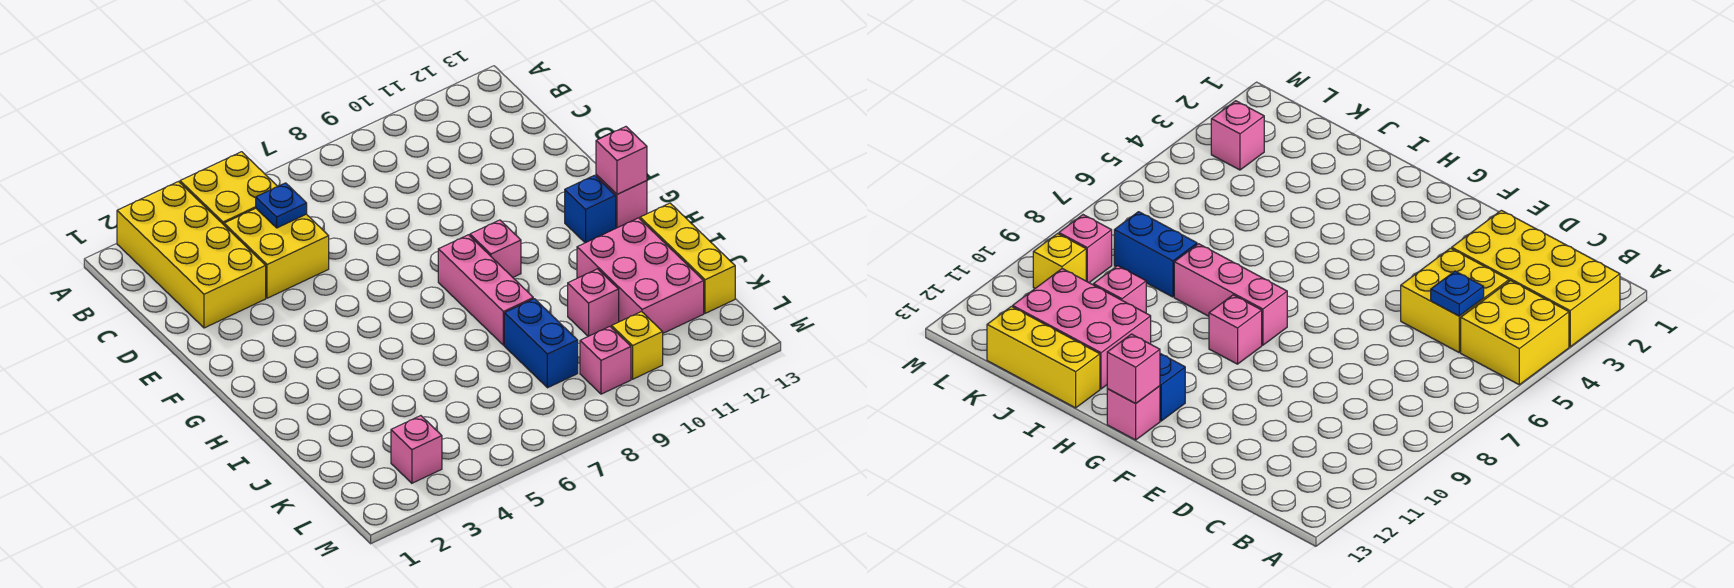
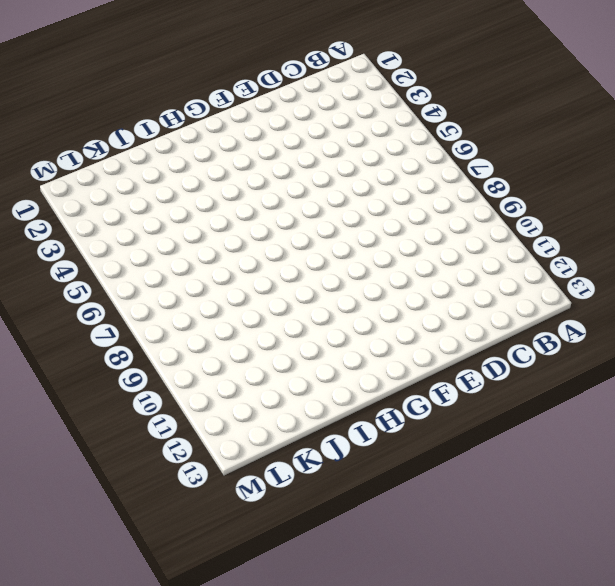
none -> yellow 2x4 brick [117,182,266,328]
none -> yellow 2x2 brick [180,152,278,225]
none -> yellow 2x2 brick [224,208,329,298]

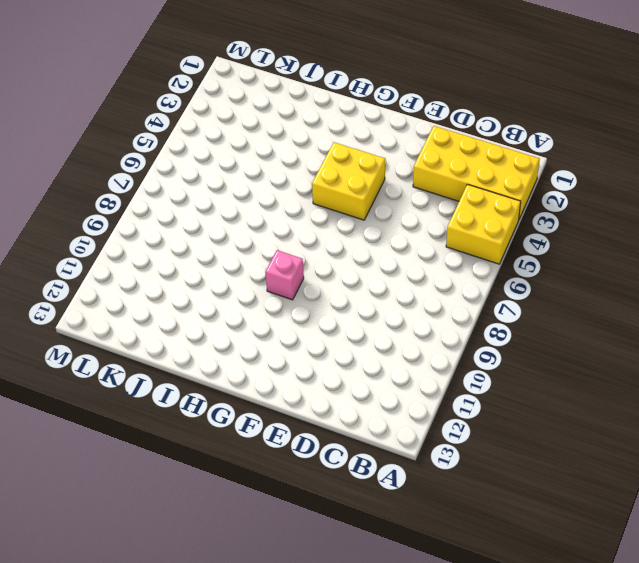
yellow 2x2 brick [312,142,385,220] -> yellow 2x2 brick moved to [224,208,329,298]
none -> pink 1x3 brick [438,235,533,345]
none -> blue 1x1 brick [565,175,616,243]
none -> pink 1x1 brick [596,175,647,228]

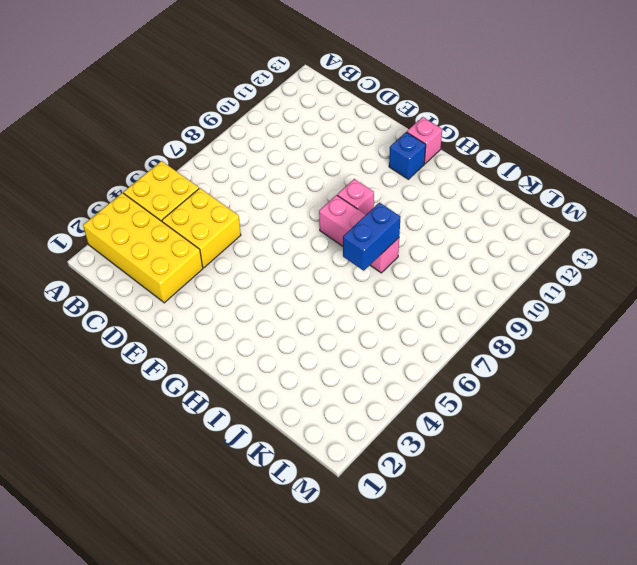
blue 1x2 brick [343,203,400,271] -> blue 1x2 brick turned to [504,299,578,388]
none -> pink 2x3 brick [577,218,704,333]
none -> yellow 1x3 brick [640,203,735,313]
none -> pink 1x1 brick [568,269,619,336]

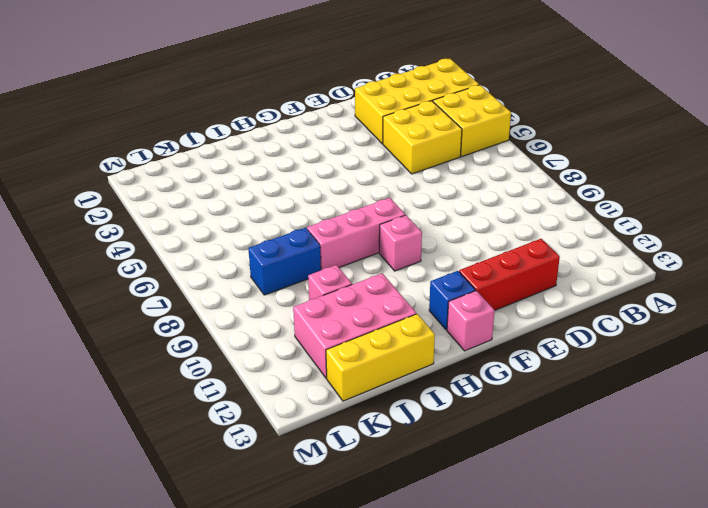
red 1x3 brick [459,239,560,310] -> none
none -> pink 1x1 brick [391,416,442,483]
none -> pink 1x1 brick [580,327,631,394]
none -> yellow 1x1 brick [612,312,663,379]

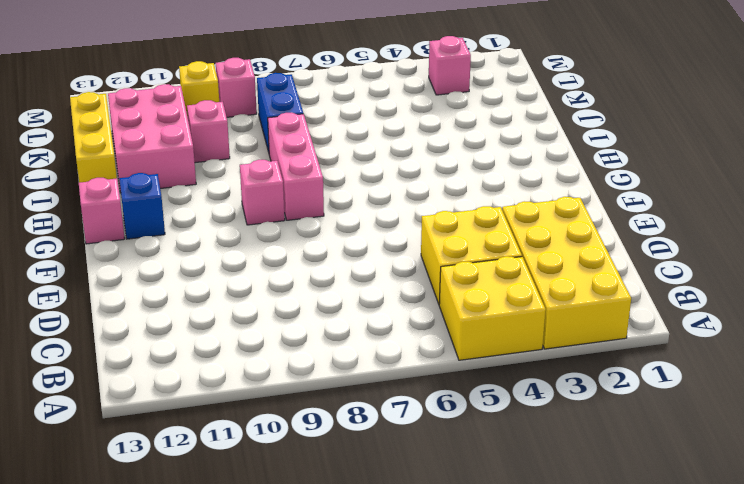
none -> blue 1x1 plate [256,183,307,228]
none -> pink 1x1 brick [596,127,647,194]

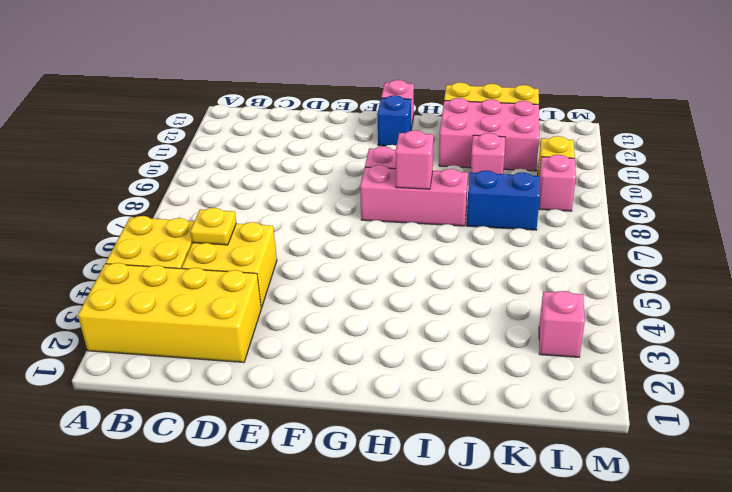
yellow 1x1 plate [190,208,236,245] -> blue 1x1 plate [256,183,307,228]
pink 1x1 brick [395,130,433,189] -> pink 1x1 brick moved to [596,127,647,194]

